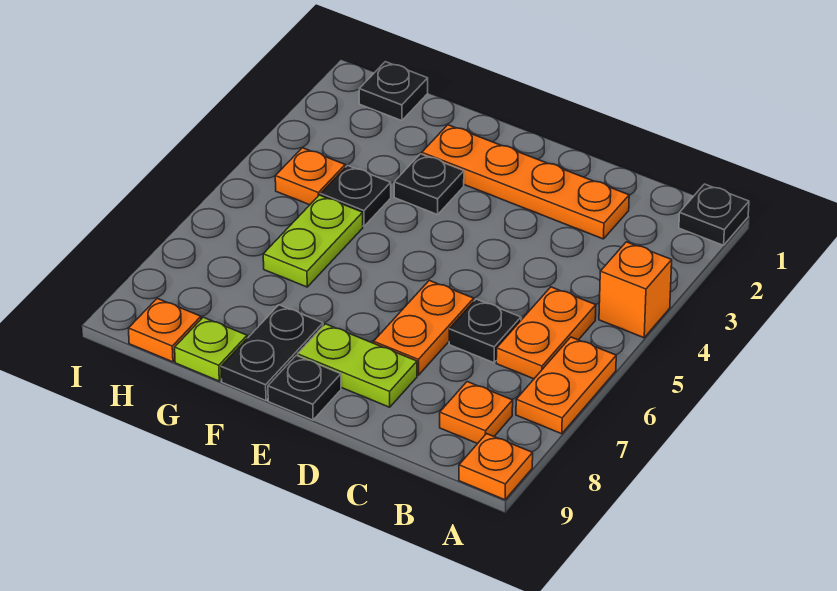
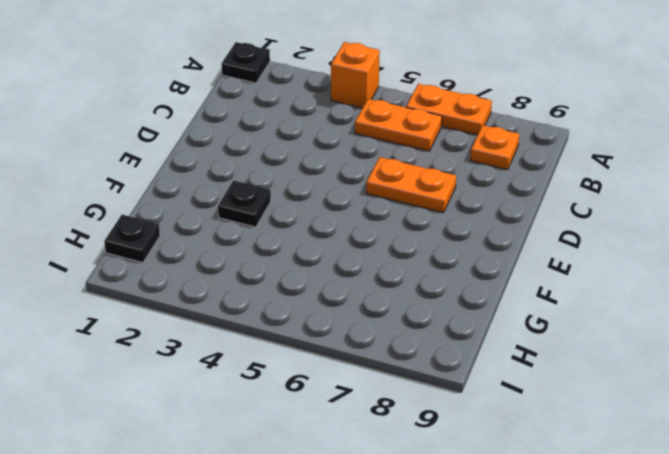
none -> orange 1x1 plate [459,434,533,500]
none -> orange 1x4 plate [422,125,629,239]
none -> black 1x1 plate [449,299,521,363]

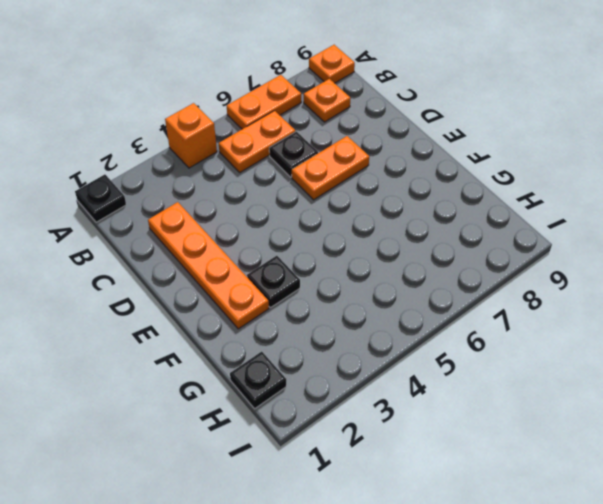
none -> lime 1x2 plate [298,324,417,407]
none -> black 1x1 plate [268,355,341,420]
none -> black 1x2 plate [221,305,323,400]

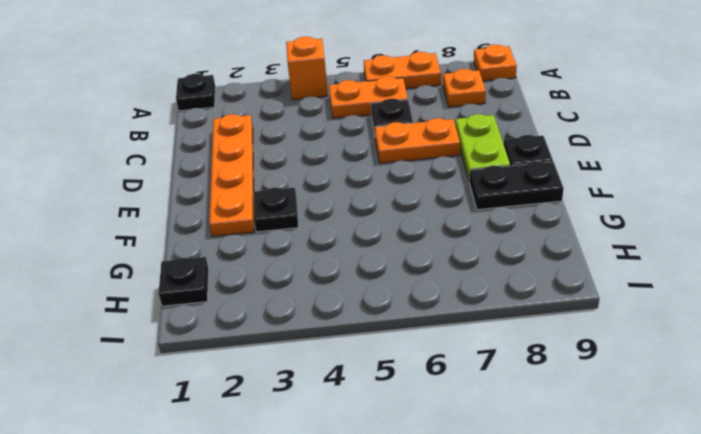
none -> black 1x1 plate [321,166,391,226]
none -> lime 1x2 plate [263,195,363,287]
none -> lime 1x1 plate [175,317,247,381]

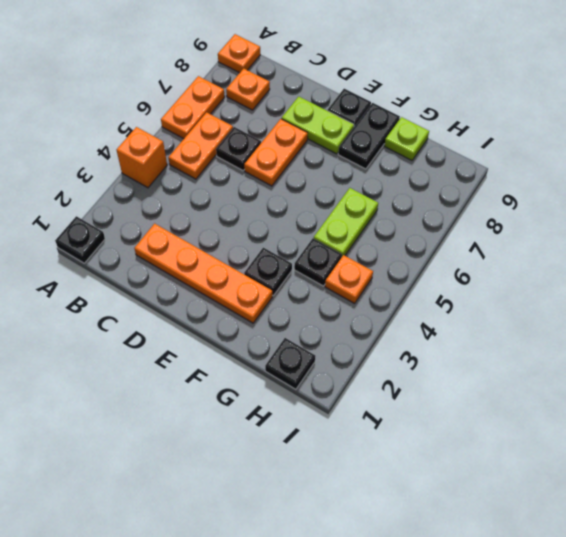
none -> orange 1x1 plate [128,298,201,362]

